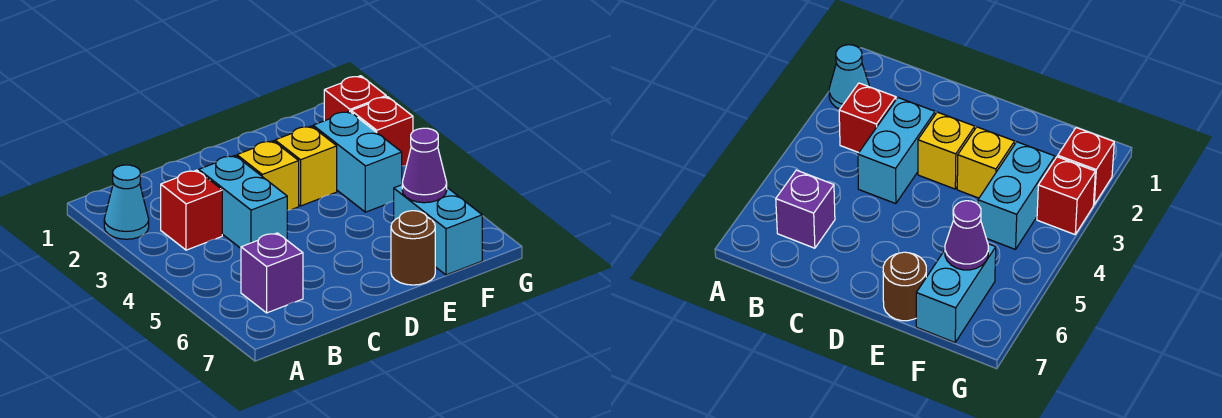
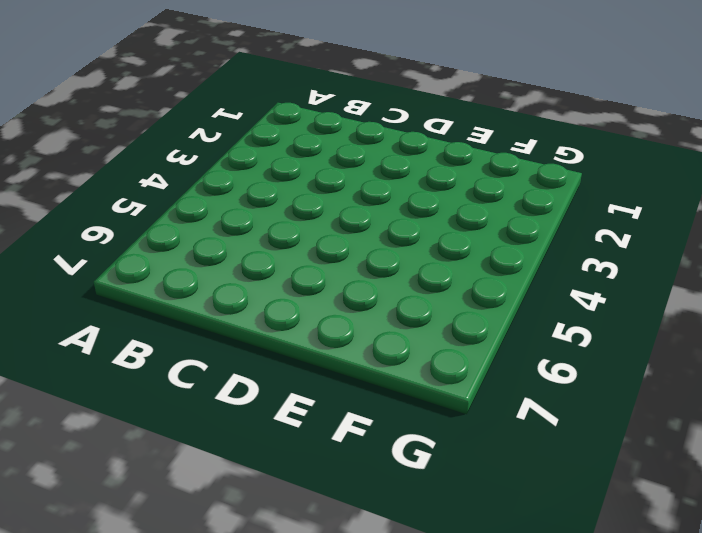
none -> cyan 1x1 cone [104,165,149,239]
none -> red 1x1 brick [161,170,222,250]
none -> purple 1x1 brick [241,233,303,313]

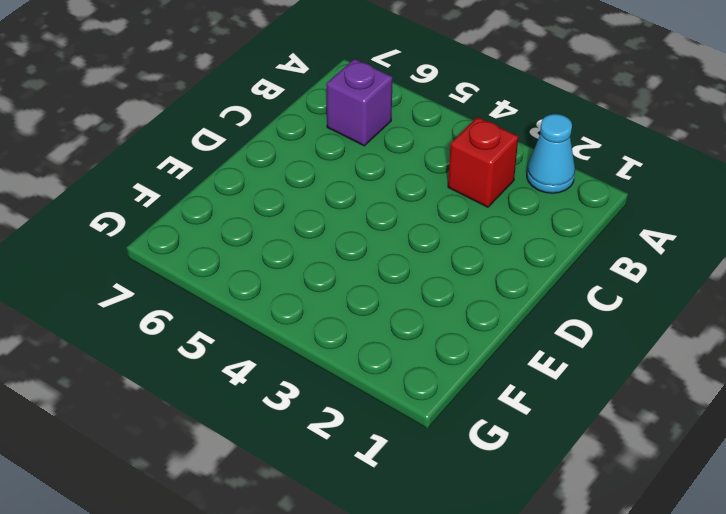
none -> cyan 1x2 brick [199,156,287,248]
none -> yellow 1x1 brick [237,141,299,211]
none -> yellow 1x1 brick [275,126,337,206]

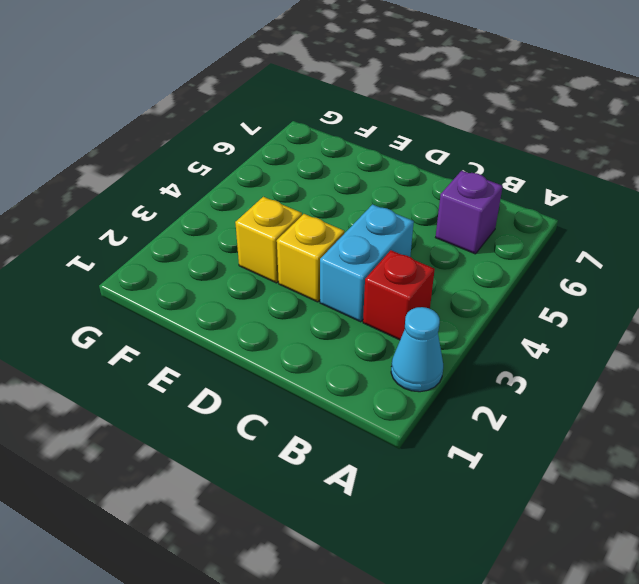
none -> brown 1x1 round brick [391,211,435,285]
none -> cyan 1x2 brick [313,111,402,212]
none -> cyan 1x2 brick [394,185,482,275]

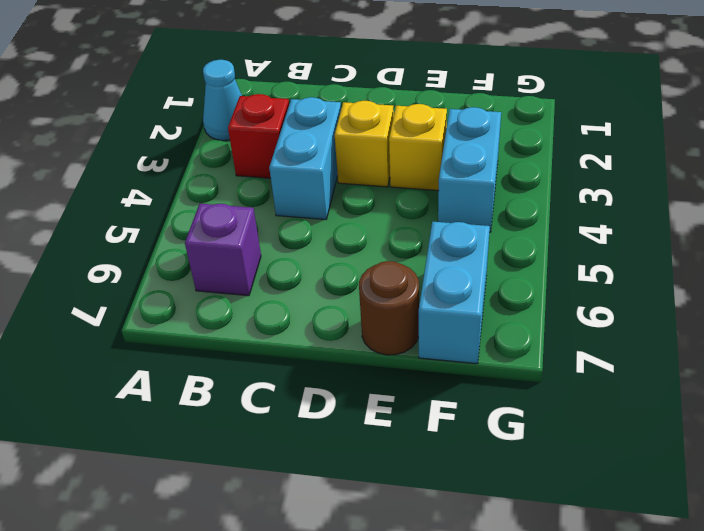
none -> red 1x1 brick [324,76,386,121]
none -> red 1x1 brick [351,97,413,166]
none -> purple 1x1 cone [402,128,447,203]

